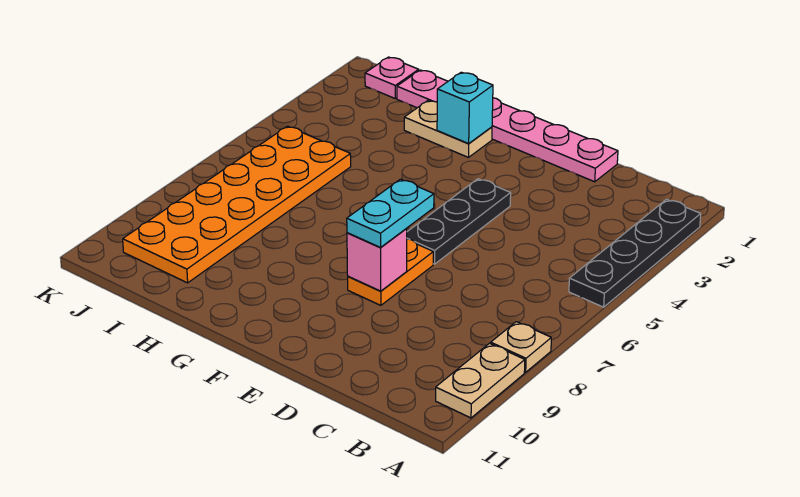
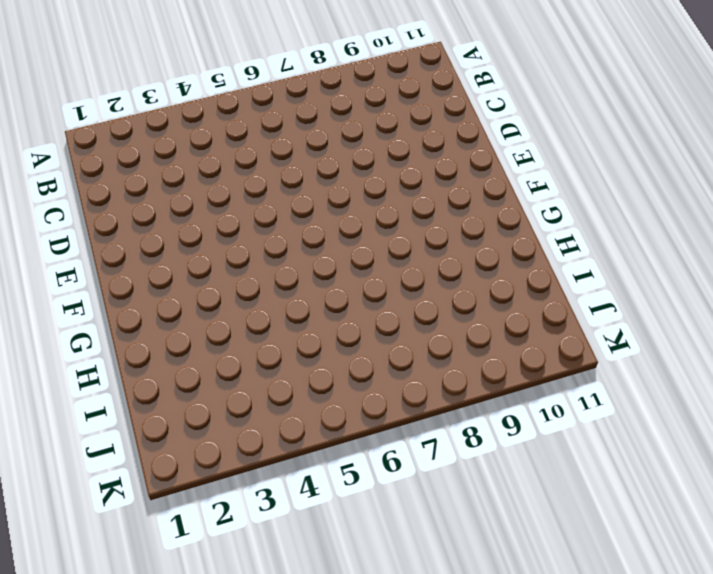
none -> black 1x4 plate [569,199,701,307]
none -> tan 1x1 plate [491,322,551,372]
none -> tan 1x2 plate [436,343,525,418]

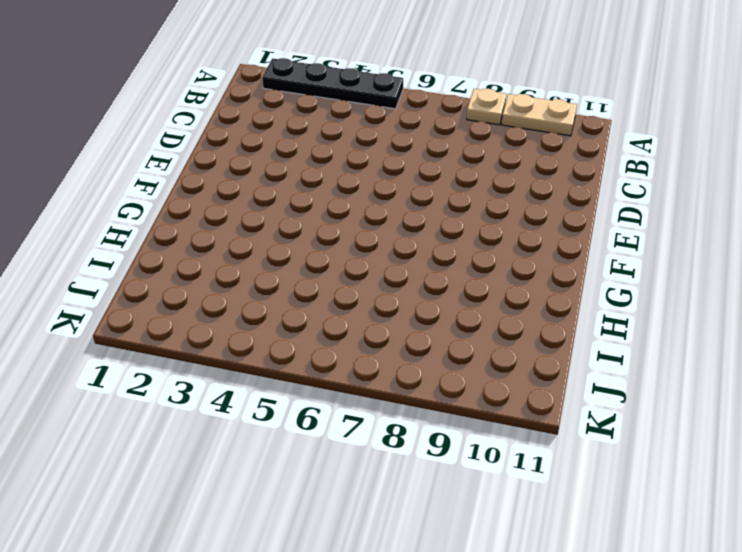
none -> pink 1x6 plate [397,70,618,182]
none -> black 1x3 plate [407,179,511,264]
none -> orange 1x2 plate [348,239,433,305]

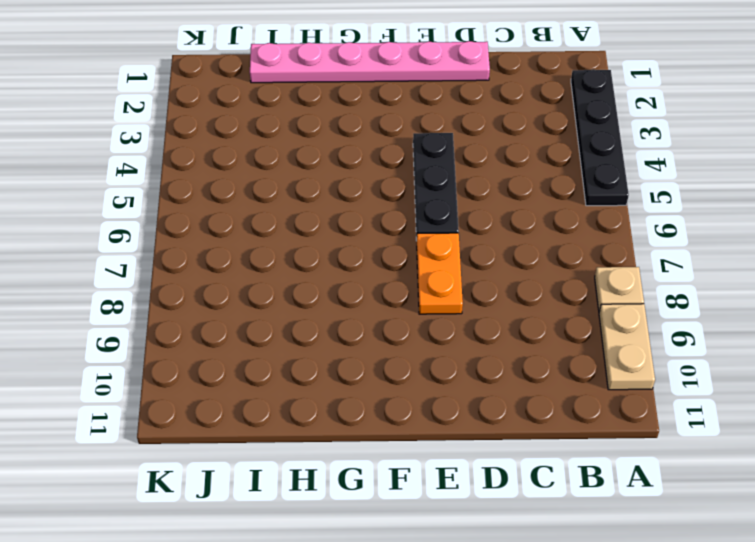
none -> tan 1x2 plate [404,101,492,157]
none -> orange 2x6 plate [123,126,351,283]
none -> pink 1x1 plate [365,57,419,98]

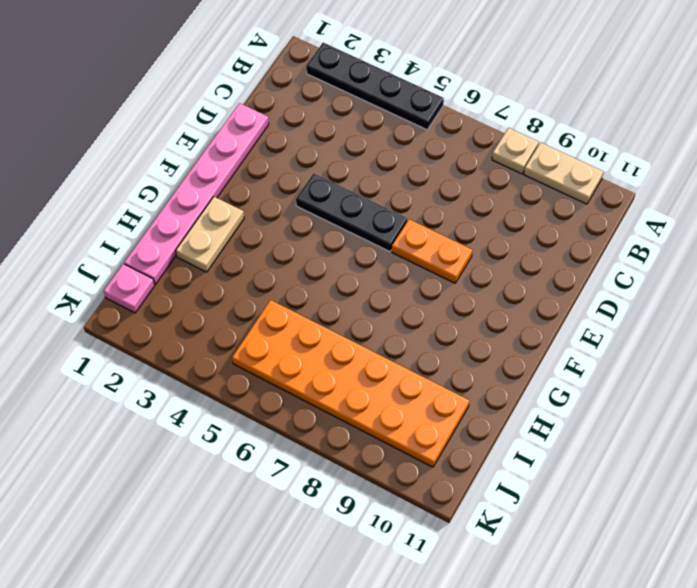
none -> pink 1x1 brick [347,229,407,291]
none -> cyan 1x1 brick [437,72,493,144]
none -> cyan 1x2 plate [347,179,434,247]

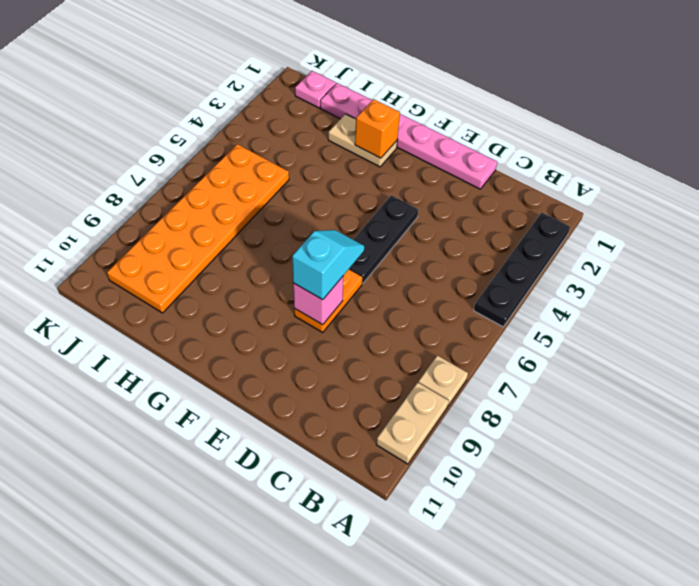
cyan 1x2 slope [292,230,364,300] -> cyan 1x2 plate [347,179,434,247]
orange 1x1 brick [355,99,400,158] -> cyan 1x1 brick [437,72,493,144]

